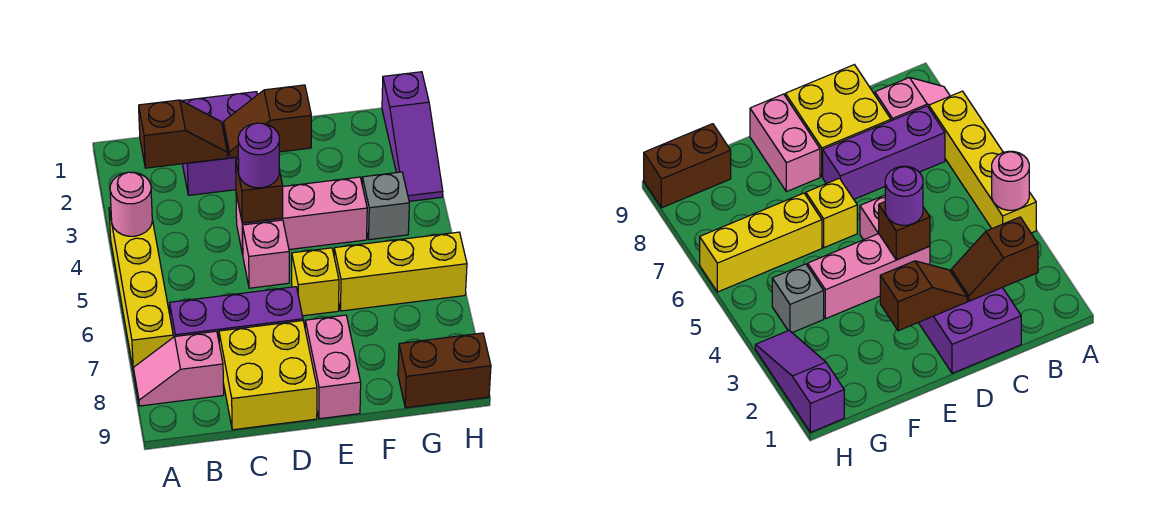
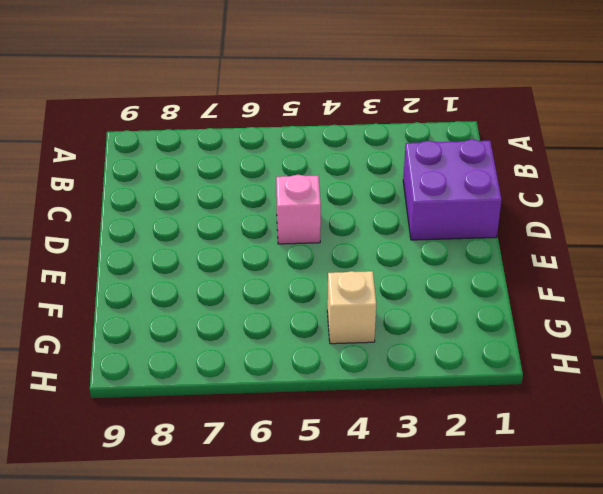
tan 1x1 brick [327,271,376,344] -> grey 1x1 brick [362,172,409,240]
none -> yellow 1x4 brick [109,208,173,368]
none -> pink 1x2 slope [133,331,224,406]
none -> purple 1x3 brick [170,287,303,340]

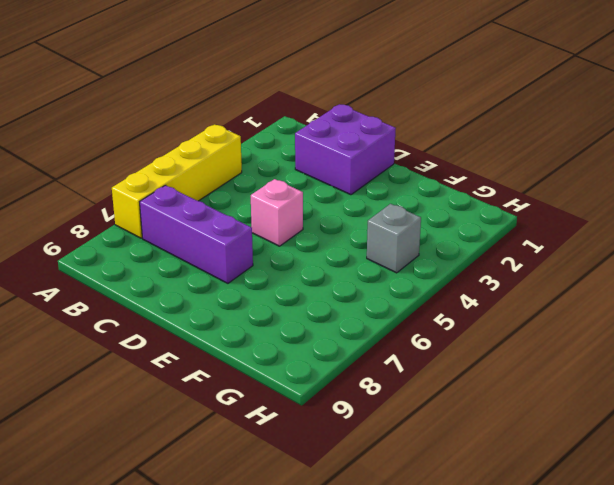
none -> pink 1x2 slope [133,331,224,406]
none -> yellow 2x2 brick [219,321,317,430]
none -> pink 1x3 brick [236,177,367,254]

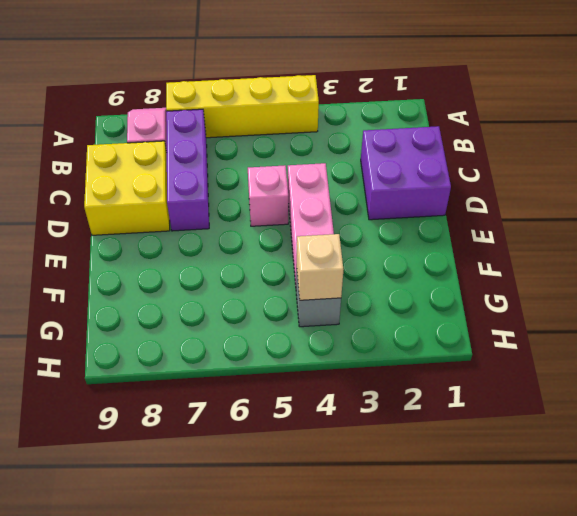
tan 1x1 brick [297,234,344,300] -> none
none -> yellow 1x1 brick [292,248,339,316]
none -> pink 1x2 brick [305,315,361,419]
none -> yellow 1x3 brick [334,232,467,311]

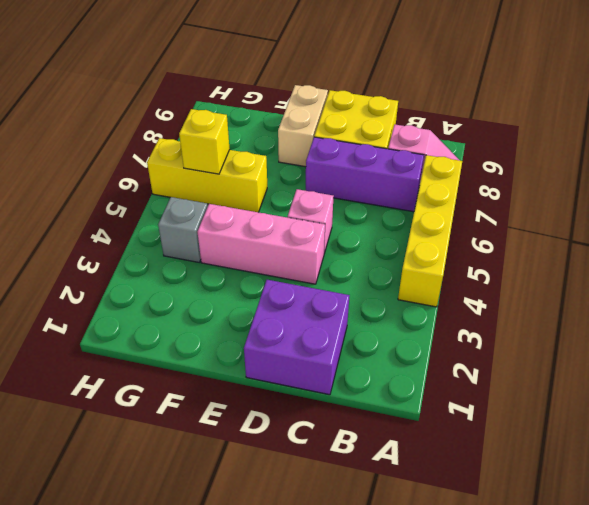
tan 1x2 brick [278,85,328,167] -> pink 1x2 brick [305,315,361,419]
yellow 1x1 brick [179,109,230,174] -> yellow 1x1 brick moved to [292,248,339,316]
none -> brown 1x2 brick [398,333,491,408]
none -> purple 1x3 slope [382,72,443,201]
none -> pink 1x1 round brick [110,172,152,236]

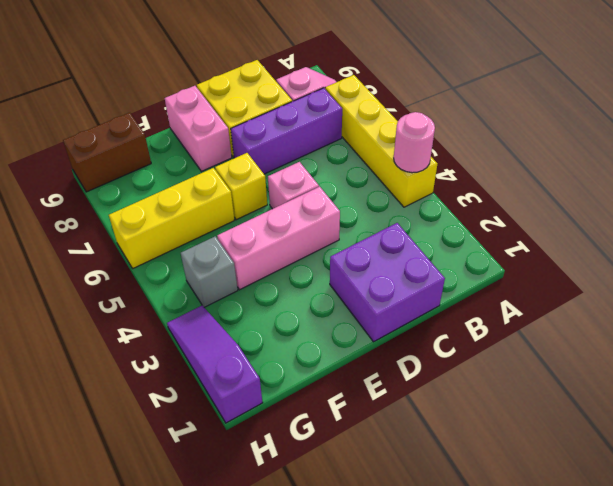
none -> brown 1x2 slope [139,100,227,168]
none -> brown 1x2 slope [223,85,311,158]
none -> brown 1x1 brick [236,159,283,223]

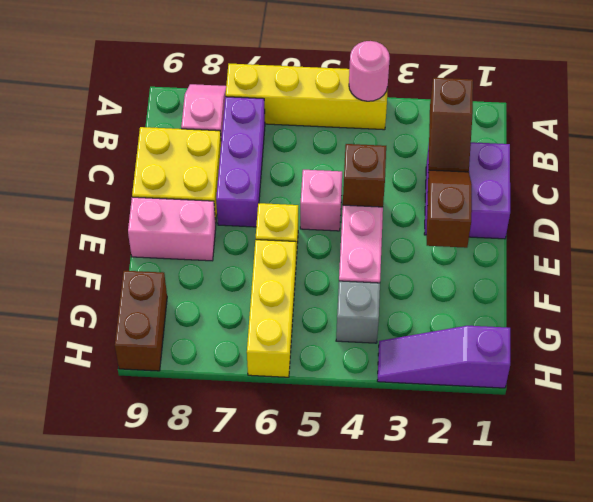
none -> purple 1x1 round brick [238,123,279,188]

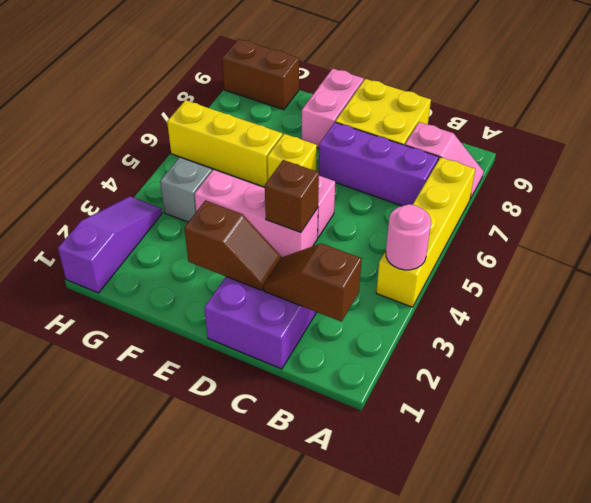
none -> purple 1x1 round brick [238,123,279,188]

